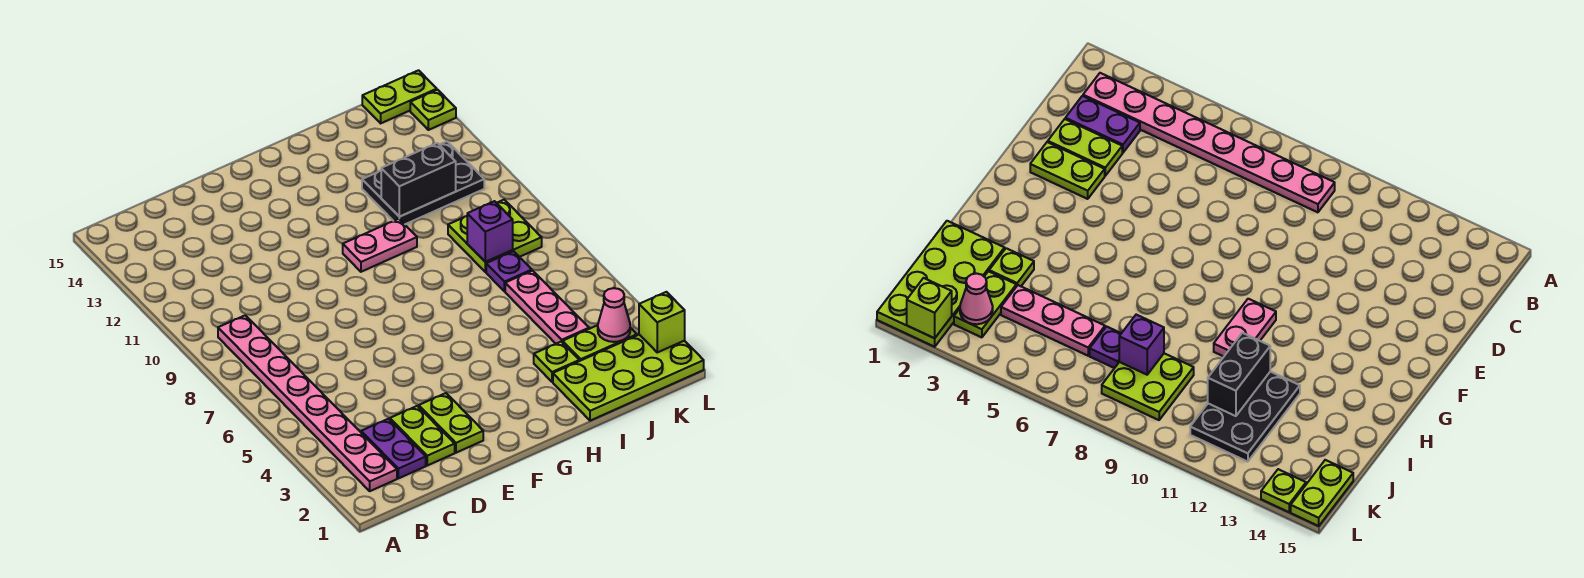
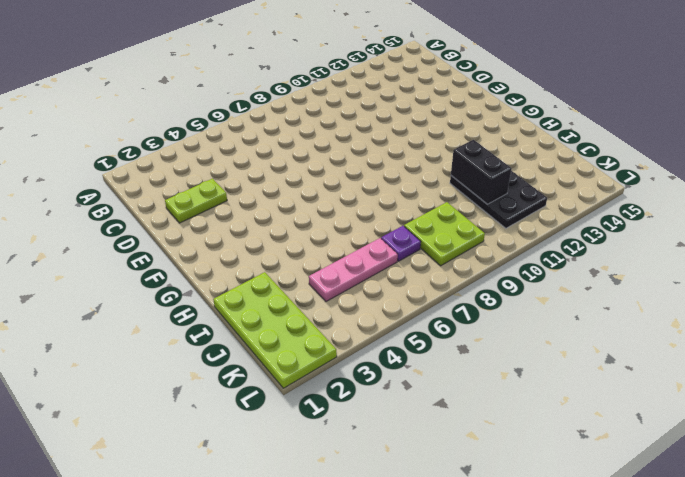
none -> pink 1x8 plate [218,315,397,491]
none -> purple 1x2 plate [361,419,426,478]
none -> lime 1x2 plate [419,393,483,453]

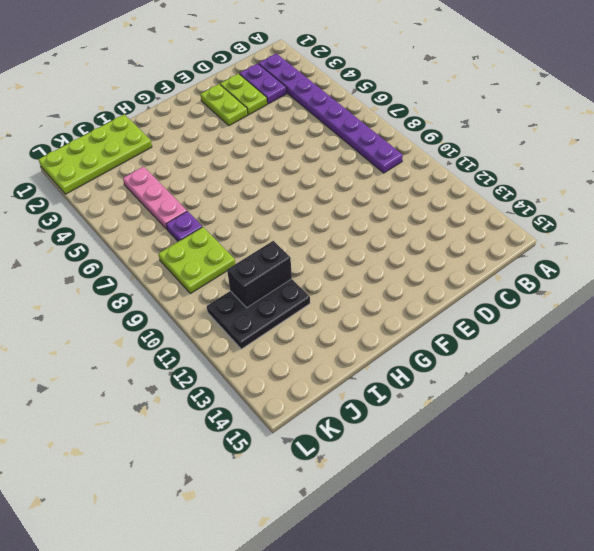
purple 1x8 plate [259,53,403,173] -> pink 1x8 plate [218,315,397,491]
none -> pink 1x2 plate [343,219,417,272]
none -> lime 1x1 plate [534,342,579,382]
none -> lime 1x2 plate [563,325,637,361]

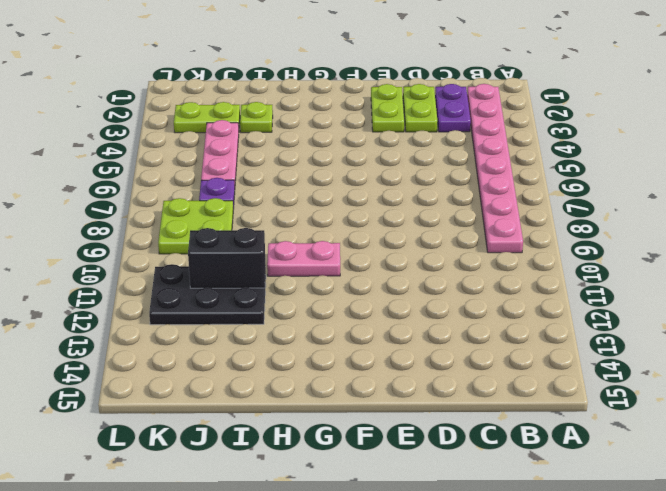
none -> lime 2x4 plate [553,335,704,421]
none -> lime 1x2 plate [362,70,437,123]
none -> lime 1x1 plate [410,90,456,130]

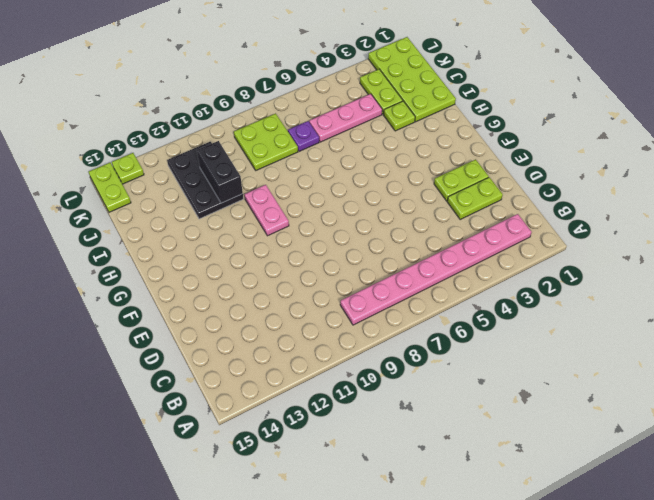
none -> purple 1x2 plate [361,419,426,478]
none -> purple 1x1 brick [467,201,513,262]
none -> pink 1x1 cone [598,288,630,342]

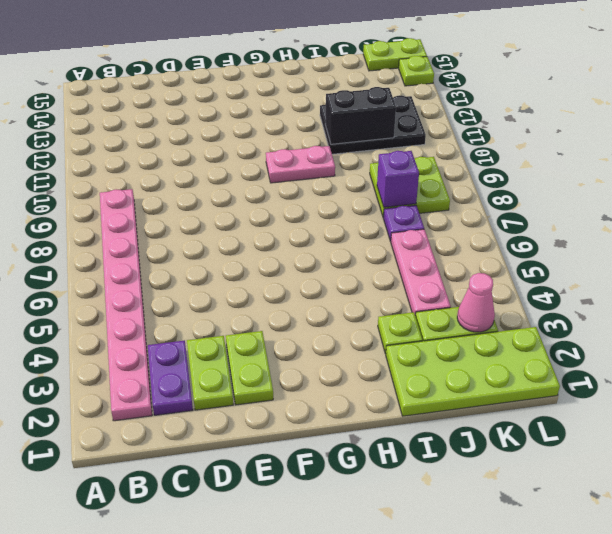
none -> lime 1x1 brick [639,292,685,352]

